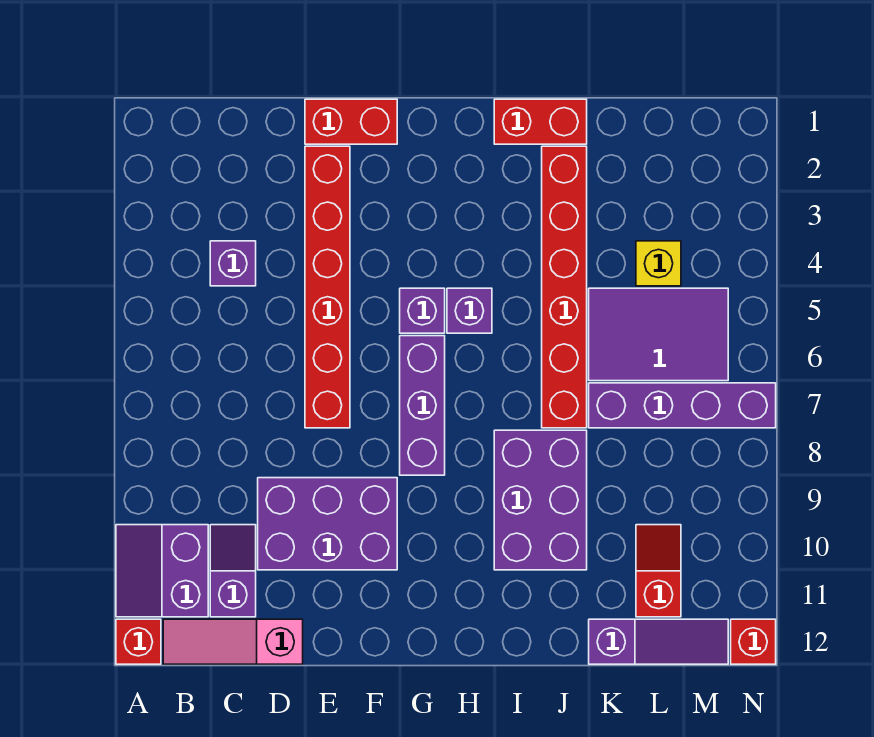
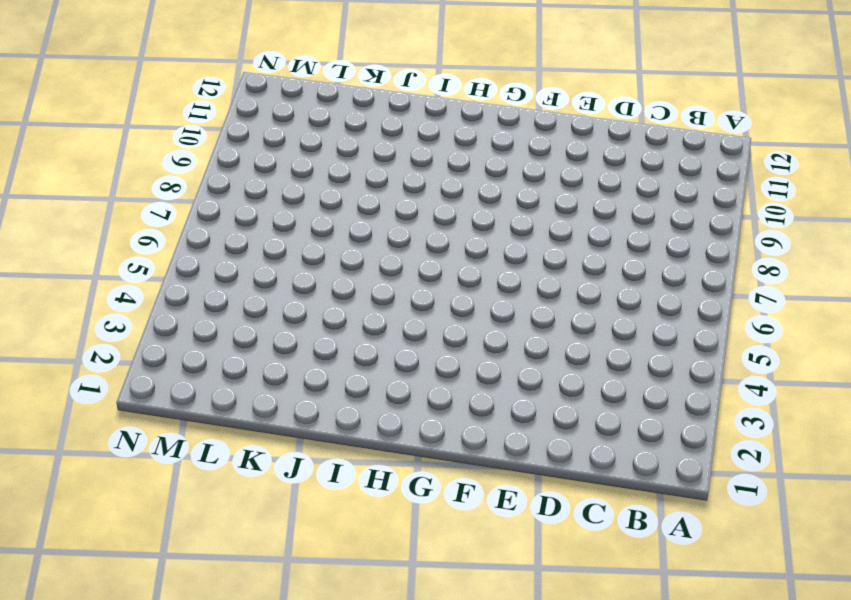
none -> purple 2x2 slope [116,525,208,617]
none -> red 1x1 brick [116,619,161,664]
none -> pink 1x3 slope [163,619,303,664]

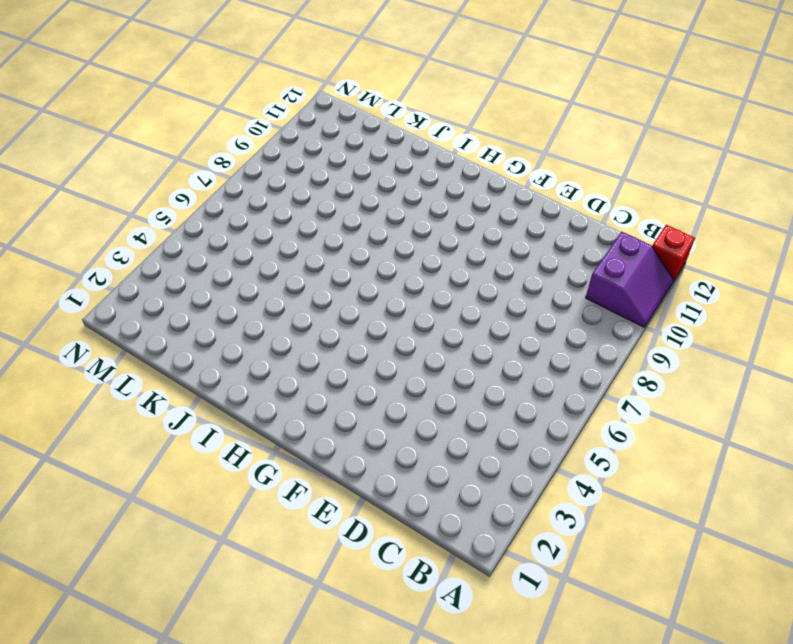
none -> pink 1x3 slope [163,619,303,664]
none -> purple 1x1 brick [210,241,256,286]
none -> purple 1x2 slope [210,525,256,617]

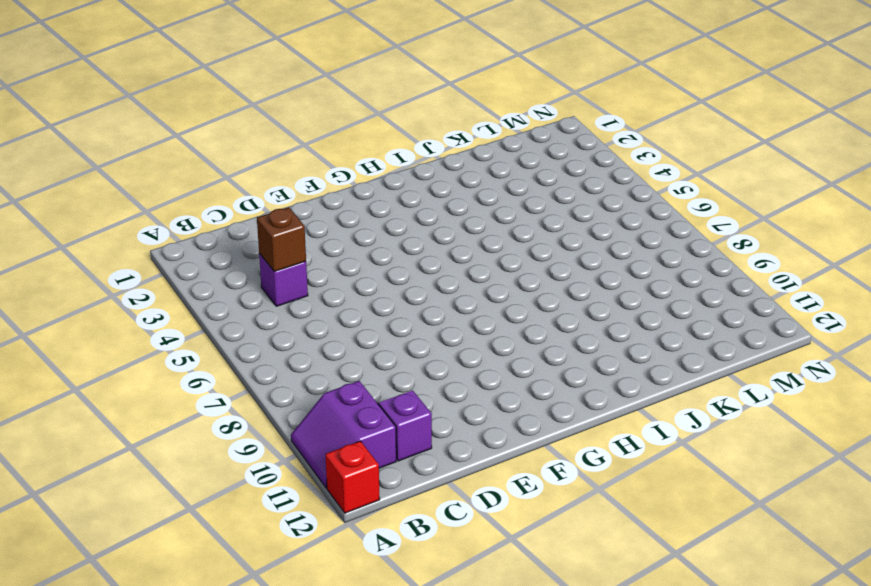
brown 1x1 brick [257,207,306,272] -> none
none -> pink 1x3 slope [163,619,303,664]
none -> purple 2x3 brick [258,478,397,570]
none -> red 1x2 brick [305,99,397,144]

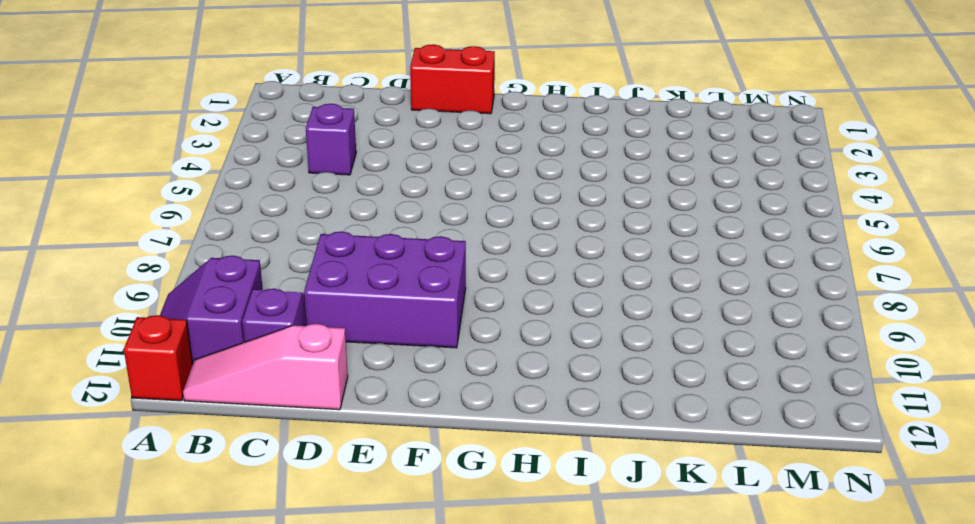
none -> red 1x6 brick [305,146,350,428]
none -> purple 1x1 brick [400,288,445,333]
none -> purple 1x3 brick [400,336,445,475]

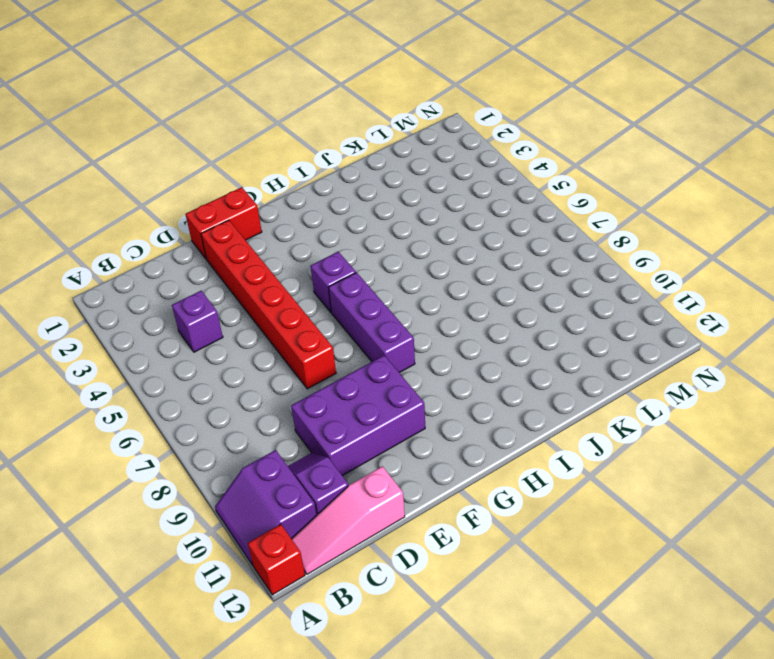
none -> purple 1x1 brick [447,288,492,333]
none -> red 1x2 brick [494,99,587,144]
none -> purple 2x3 brick [494,430,587,570]

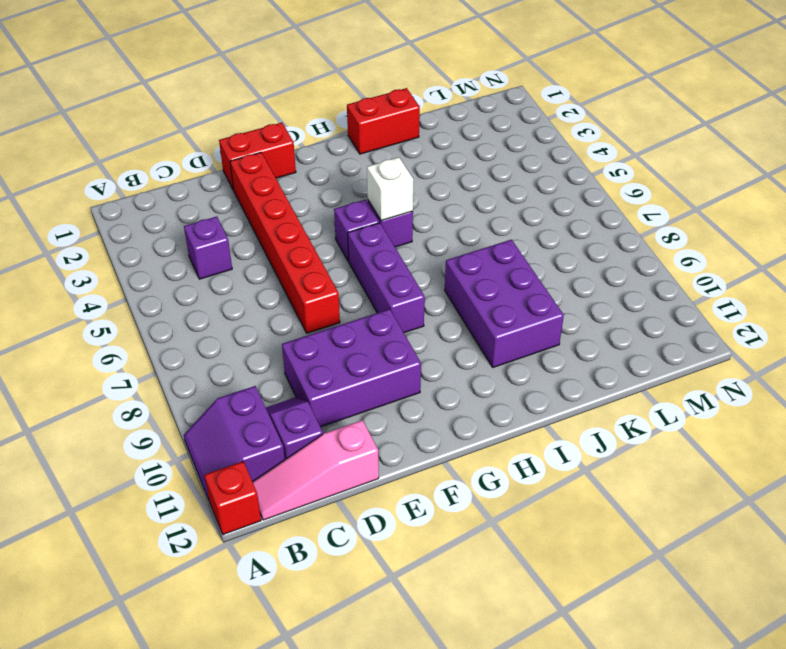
white 1x1 brick [367,157,413,221] -> none
none -> red 1x6 brick [542,146,587,428]
none -> purple 2x3 tile [589,288,728,381]
none -> purple 1x4 brick [589,383,776,428]

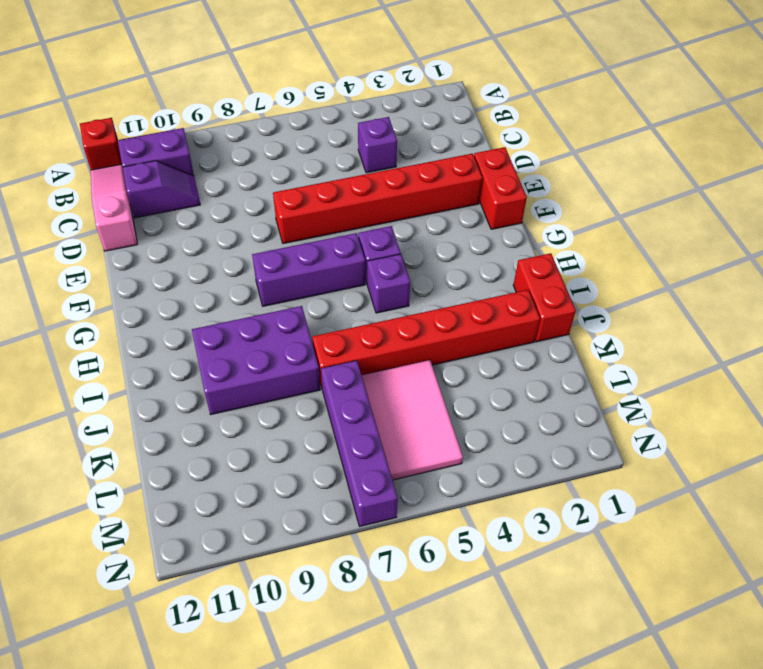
pink 2x3 tile [362,360,463,480] -> purple 2x3 tile [589,288,728,381]
none -> purple 2x3 brick [258,478,397,570]
none -> purple 1x3 slope [589,619,728,664]
none -> yellow 1x1 brick [636,241,681,286]

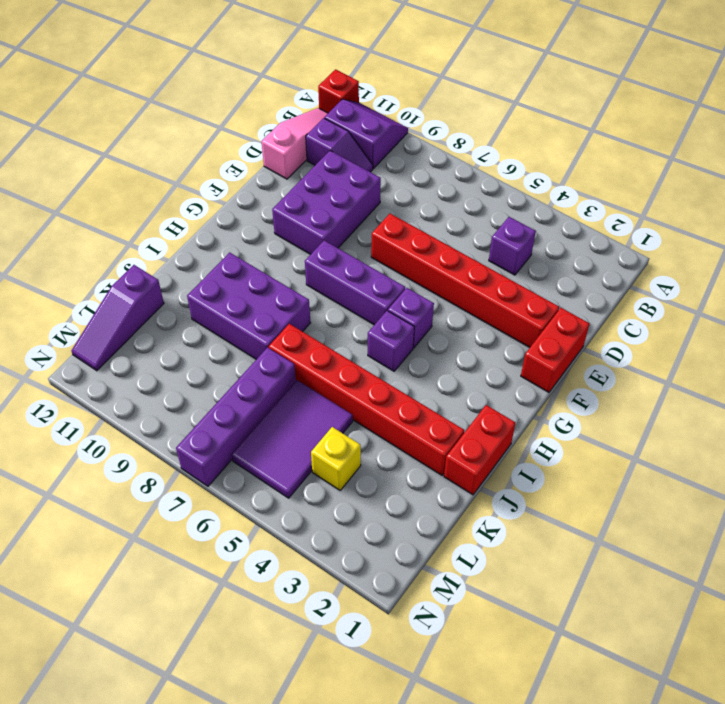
none -> red 1x2 slope [636,525,681,617]
none -> red 1x1 brick [731,619,776,664]

